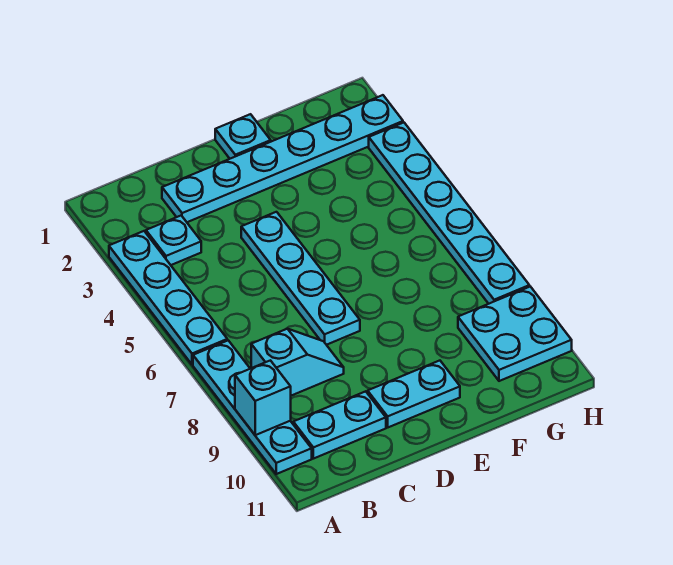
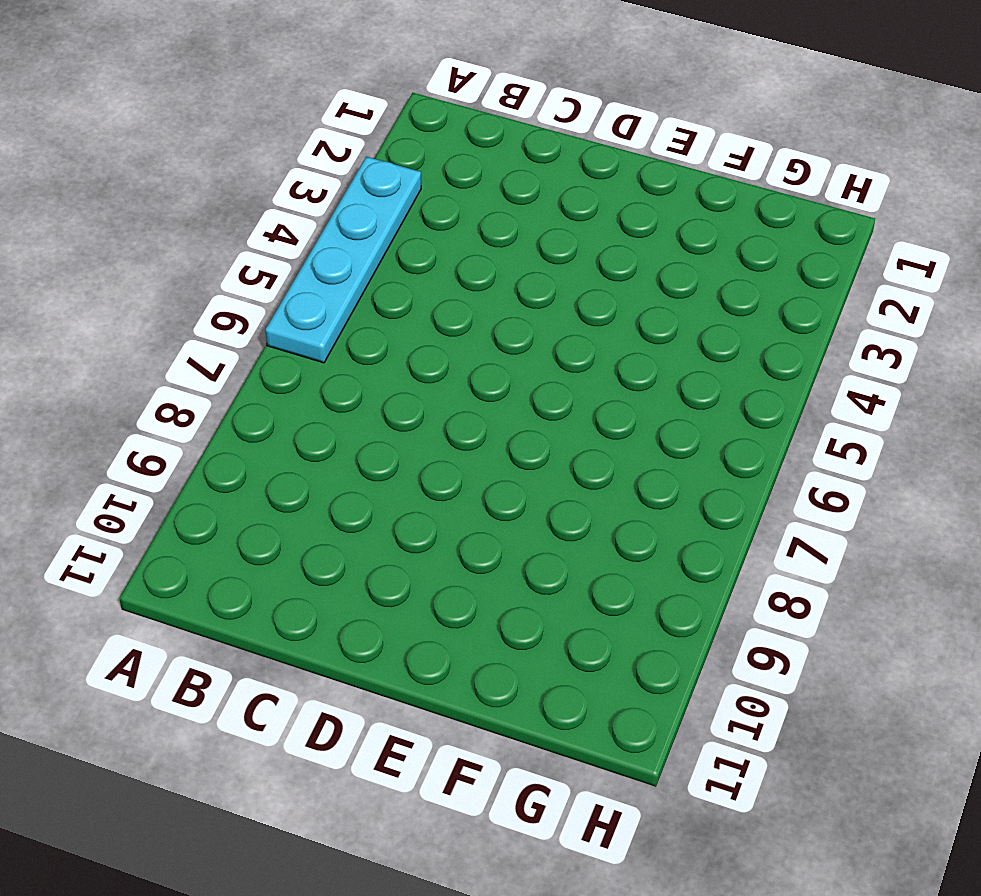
none -> cyan 1x4 plate [193,340,312,474]
none -> cyan 1x1 plate [146,216,201,265]
none -> cyan 1x2 slope [251,329,344,396]

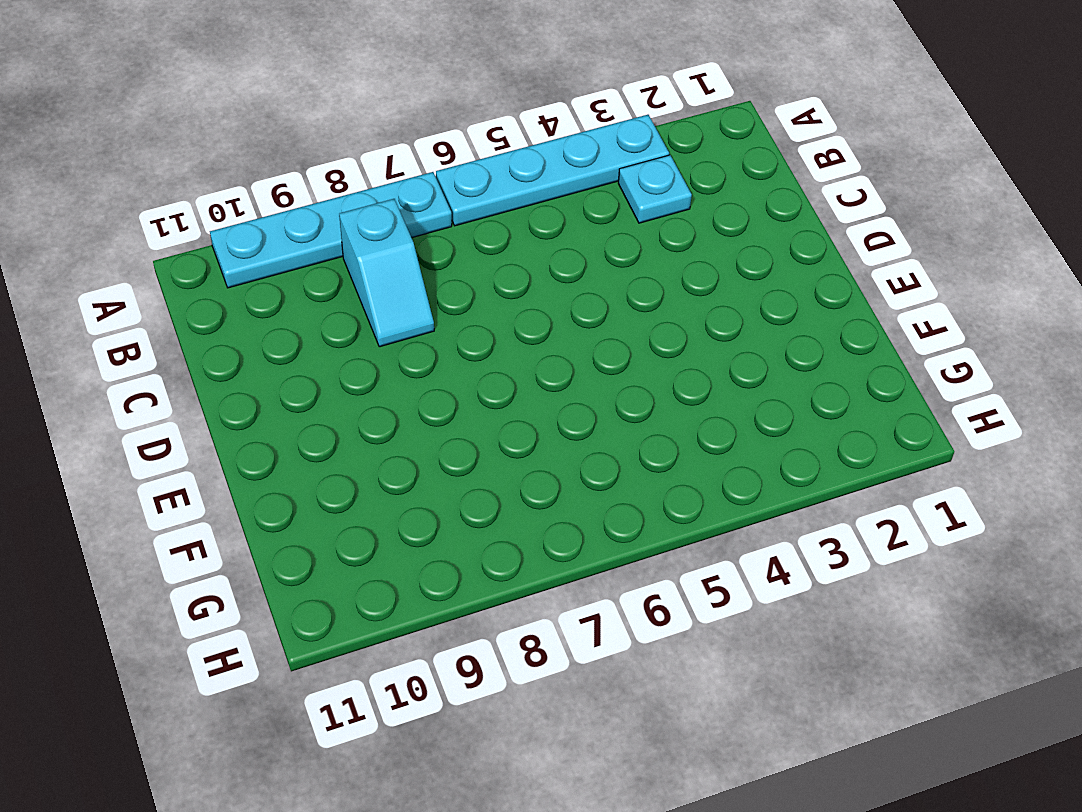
none -> cyan 1x2 plate [293,391,386,459]
none -> cyan 1x6 plate [162,95,403,222]
none -> cyan 1x4 plate [241,212,360,345]

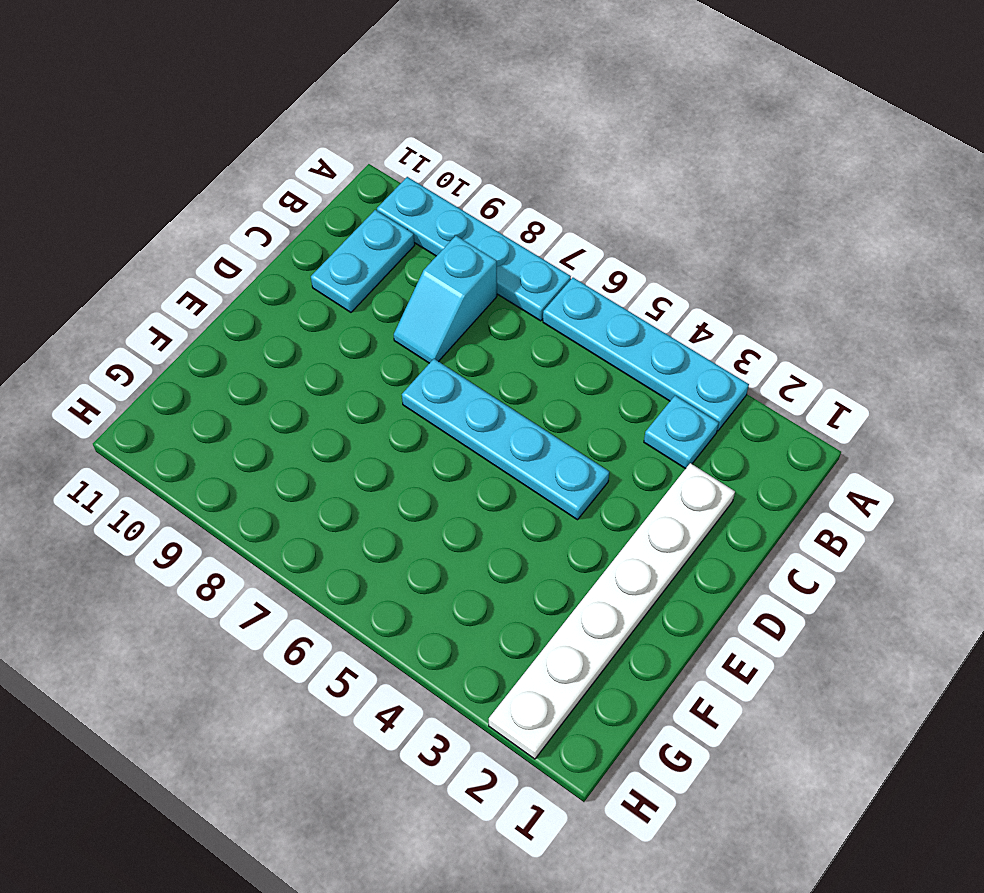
white 1x6 plate [489,463,735,759] -> cyan 1x6 plate [162,95,403,222]
none -> cyan 1x2 plate [368,361,460,427]
none -> cyan 1x1 plate [215,114,271,159]
none -> cyan 2x2 plate [458,287,572,381]

